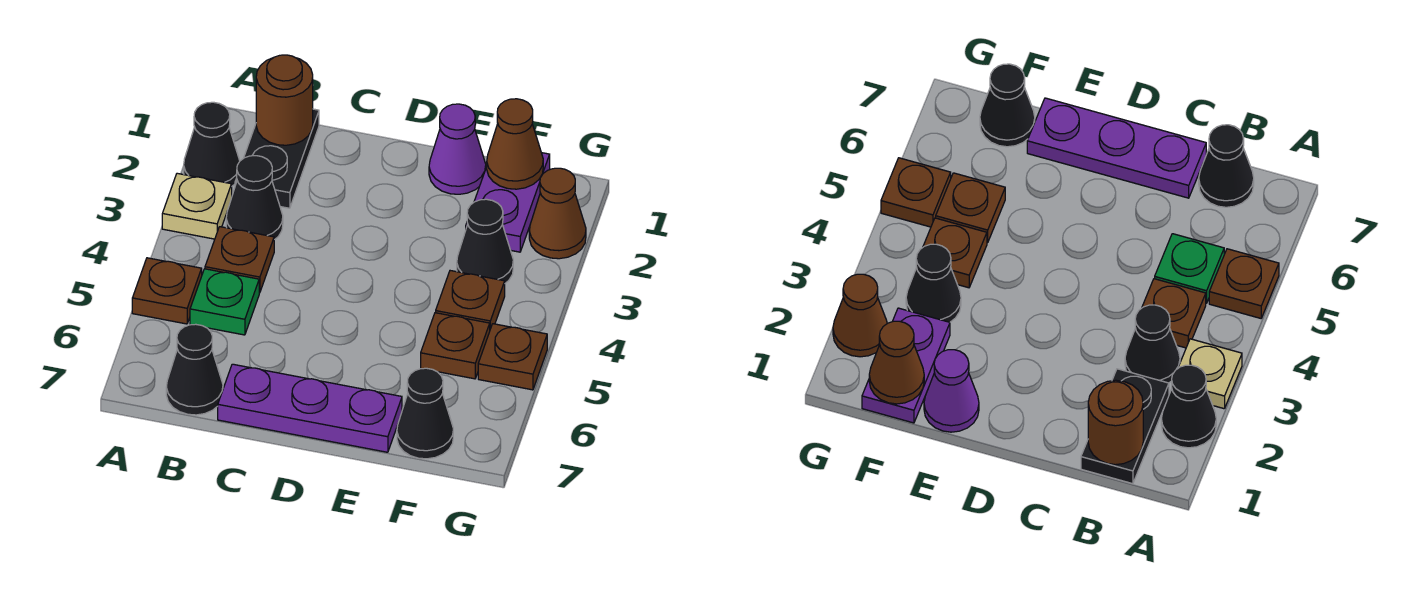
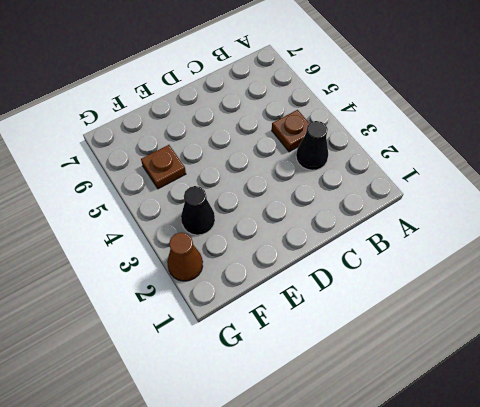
none -> black 1x1 cone [184,102,240,186]
none -> tan 1x1 plate [162,173,232,239]
none -> brown 1x1 plate [132,258,202,324]

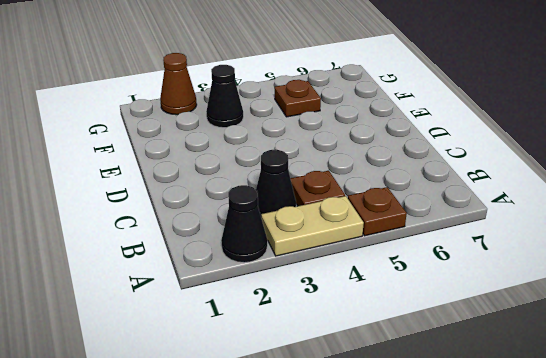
tan 1x2 plate [261,196,364,256] -> tan 1x1 plate [162,173,232,239]
none -> black 1x2 plate [235,109,319,208]
none -> green 1x1 plate [190,269,259,335]
none -> black 1x1 cone [166,324,223,415]

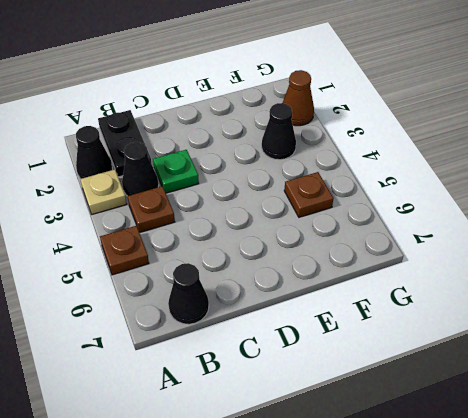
green 1x1 plate [153,150,199,193] -> green 1x1 plate moved to [190,269,259,335]
none -> purple 1x3 plate [218,364,402,452]
none -> purple 1x1 cone [429,104,486,194]
none -> purple 1x2 plate [466,153,550,252]

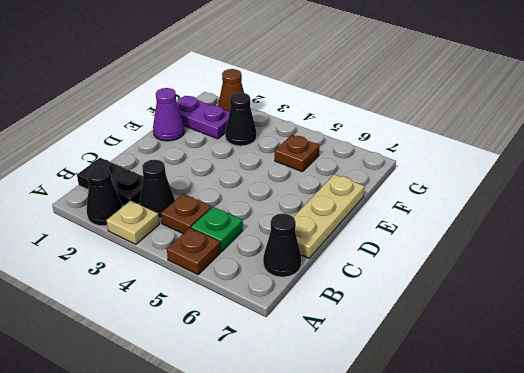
tan 1x3 plate [294,174,365,258] -> purple 1x3 plate [218,364,402,452]
none -> brown 1x1 plate [436,271,505,329]
none -> black 1x1 cone [397,368,453,459]
none -> brown 1x1 plate [478,324,547,390]

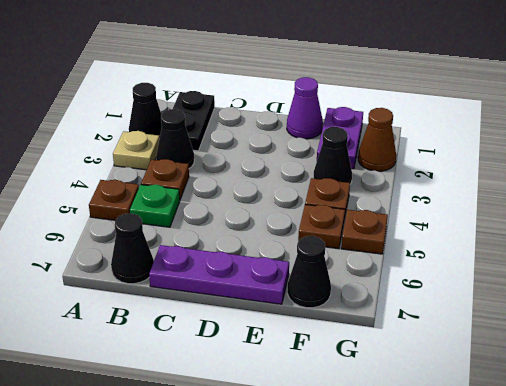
none -> brown 1x1 round brick [256,55,313,145]
none -> brown 1x1 cone [487,99,543,189]

